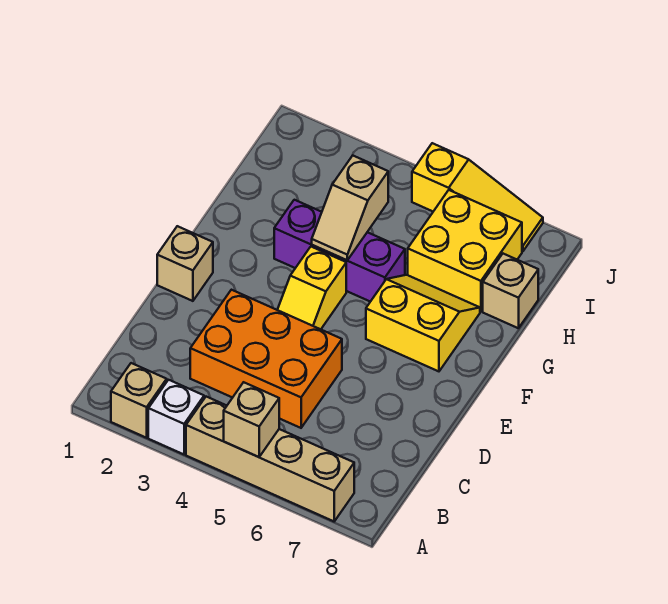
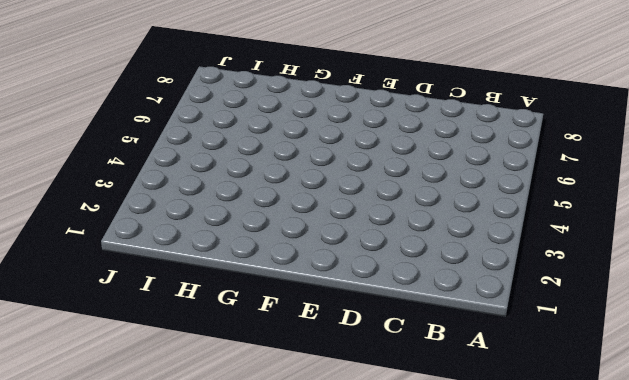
none -> tan 1x1 brick [111,363,167,438]
none -> white 1x1 brick [148,380,204,454]
none -> tan 1x4 brick [186,397,354,521]

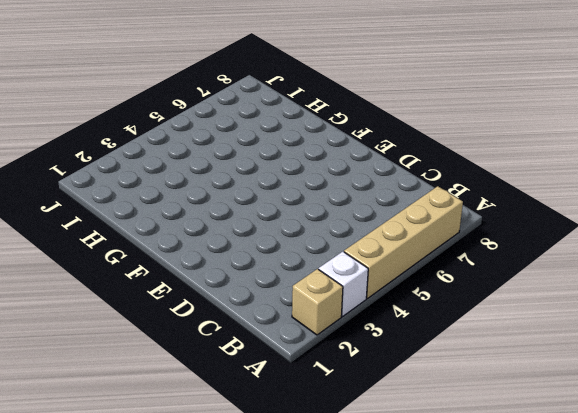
none -> orange 2x3 brick [190,290,342,428]
none -> tan 1x1 brick [157,226,213,301]
none -> yellow 1x2 slope [277,247,346,329]

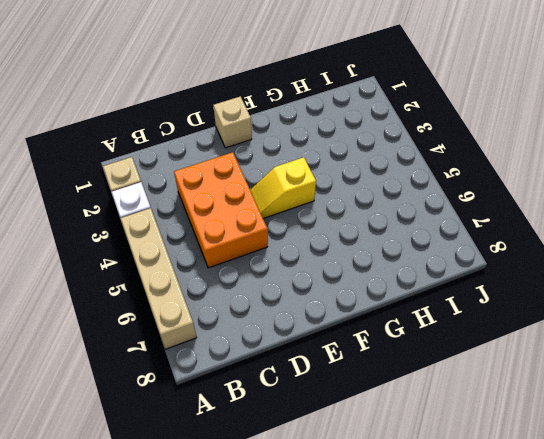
none -> yellow 2x2 slope [366,275,480,371]
none -> purple 1x3 brick [274,200,405,302]
none -> yellow 2x2 brick [408,190,522,312]

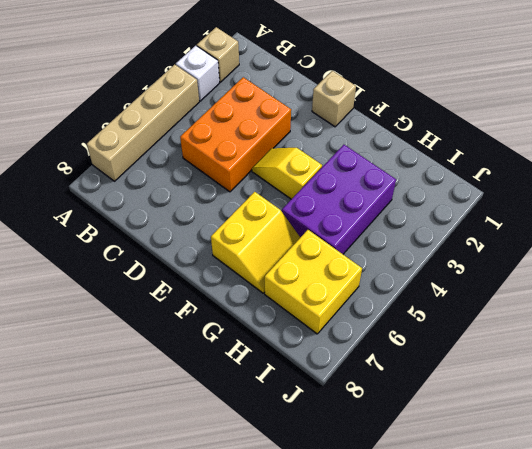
purple 2x3 brick [282,145,396,254] -> purple 1x3 brick [274,200,405,302]
none -> tan 1x1 brick [483,254,538,328]
none -> yellow 1x3 slope [412,143,543,252]
none -> tan 1x1 brick [224,382,279,457]

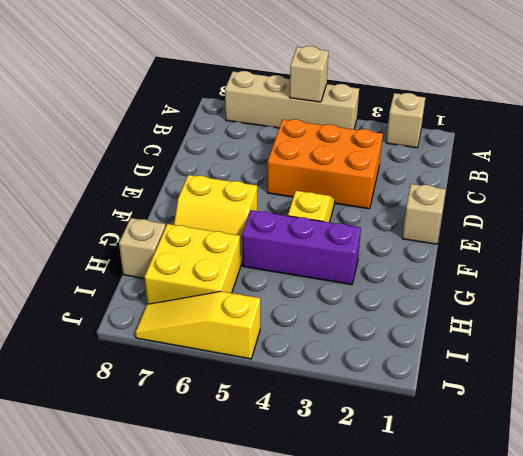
none -> white 1x1 brick [148,380,204,454]
none -> tan 1x2 slope [312,155,388,260]

